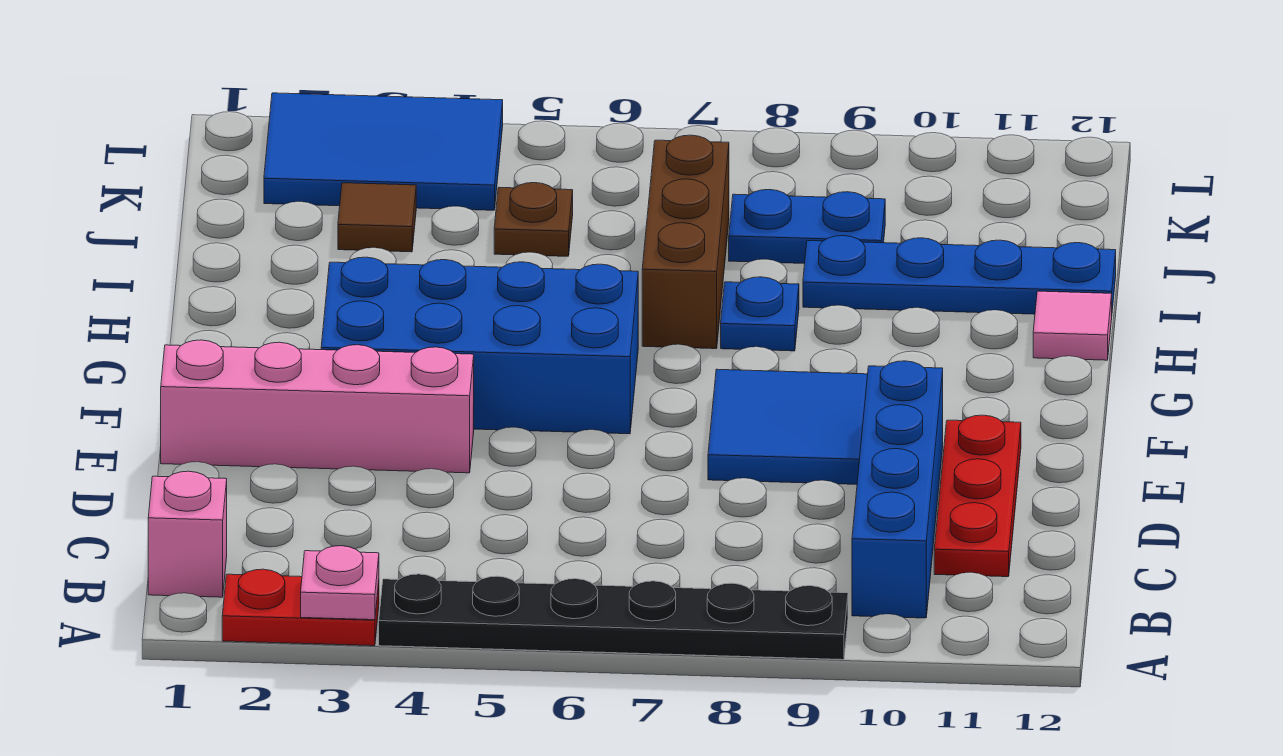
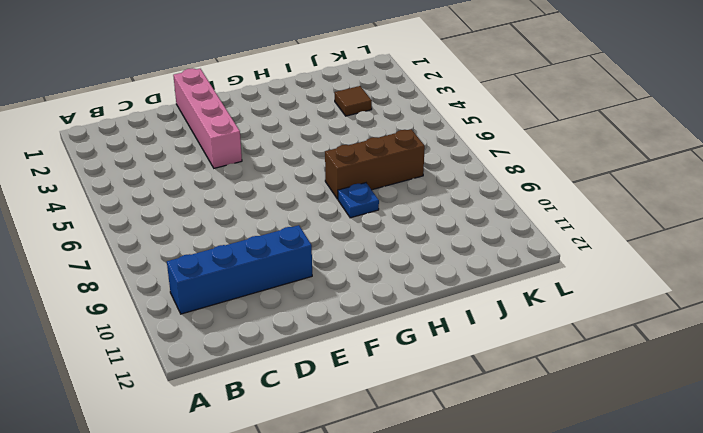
none -> red 1x2 plate [222,569,379,646]
none -> black 1x6 plate [379,574,848,660]
none -> pink 1x1 brick [148,471,227,597]

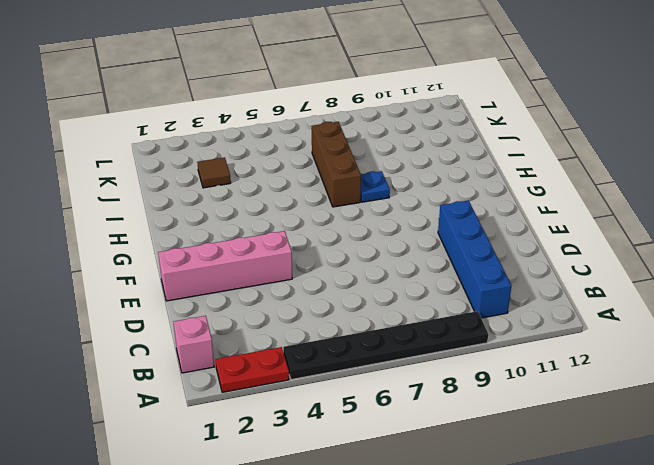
none -> red 1x3 plate [934,415,1021,577]
none -> blue 2x2 tile [708,369,868,484]
none -> blue 2x4 brick [321,257,638,434]

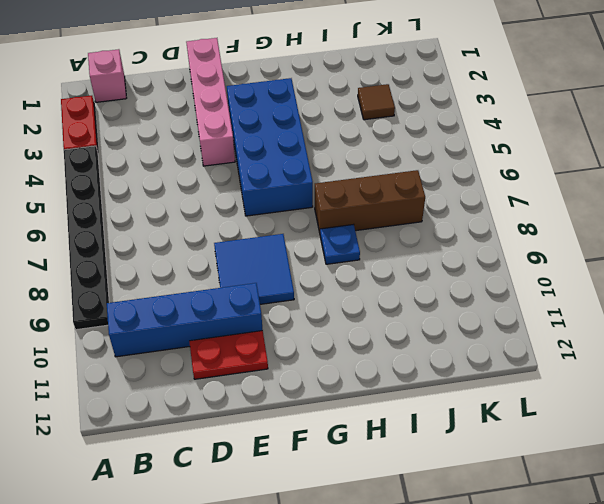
red 1x2 plate [189,331,268,379] -> red 1x3 plate [934,415,1021,577]
none -> pink 1x1 tile [1033,291,1112,360]
none -> blue 1x4 plate [803,236,1116,314]
none -> brown 1x1 plate [494,183,573,256]

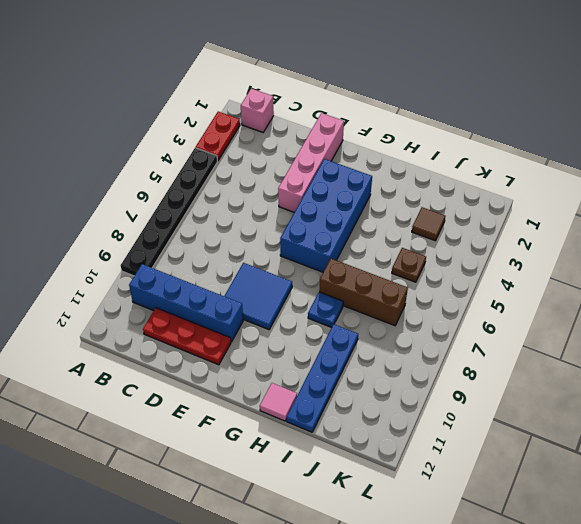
none -> blue 1x2 plate [729,190,885,264]
none -> blue 2x3 tile [264,93,503,210]
none -> pink 1x1 plate [301,546,379,620]

